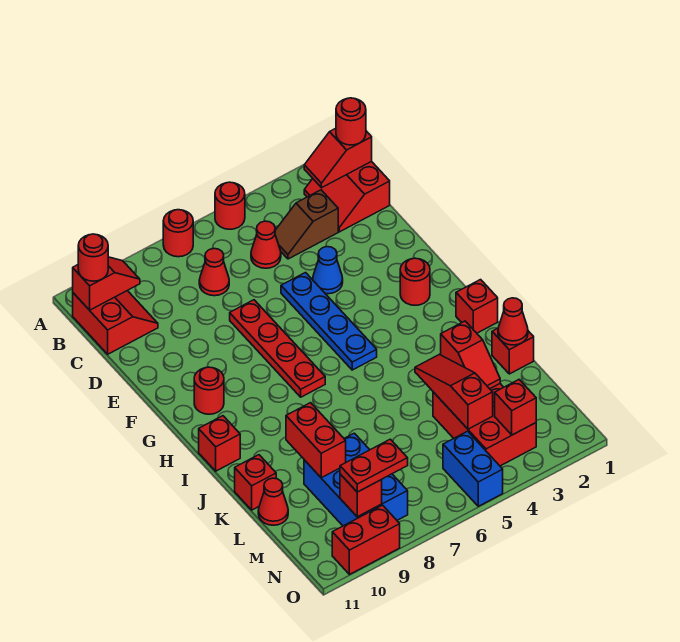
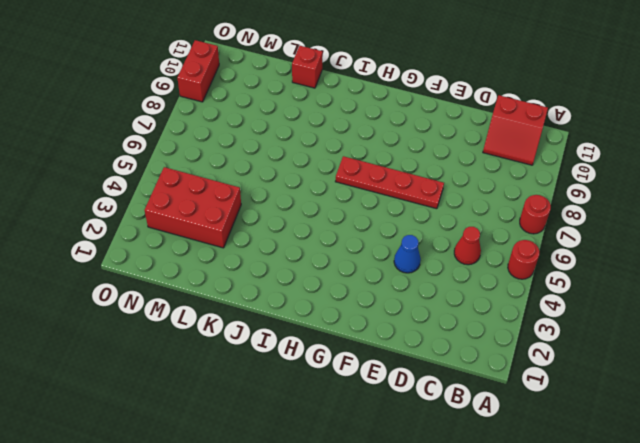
none -> red 2x2 slope [304,161,390,232]
none -> brown 1x2 slope [275,190,338,259]
none -> red 1x1 cone [199,248,229,296]
none -> blue 1x4 plate [281,273,377,370]

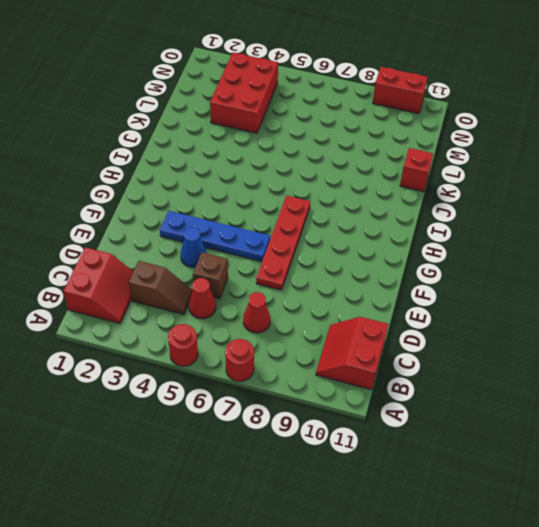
brown 1x1 brick [193,252,228,299] -> none
blue 1x4 plate [160,211,270,261] -> blue 1x4 plate turned to [281,273,377,370]
none -> red 1x1 round brick [400,258,430,305]
none -> red 1x1 round brick [194,367,224,414]
none -> red 1x1 brick [456,280,498,333]
none -> red 1x1 brick [199,416,240,471]

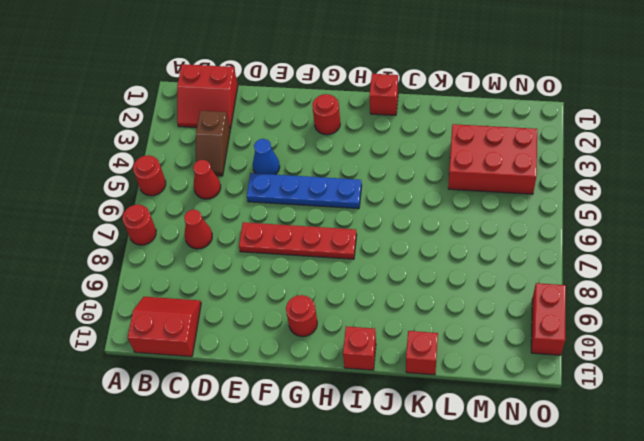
none -> red 1x1 brick [492,328,534,374]
none -> blue 2x3 brick [304,433,408,526]
none -> red 1x1 cone [258,478,288,525]
none -> blue 1x2 brick [443,431,503,506]

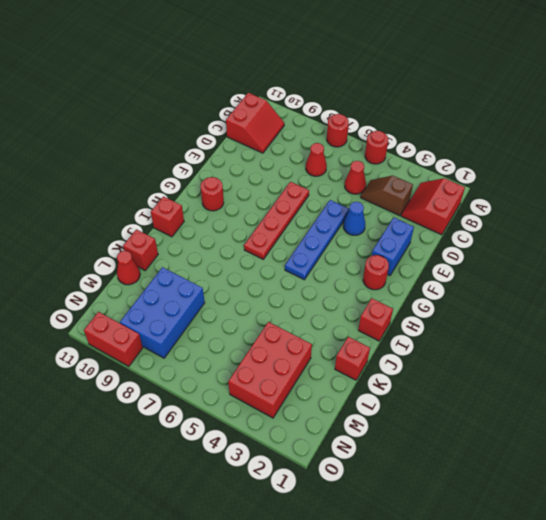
blue 1x2 brick [372,218,414,275] -> blue 1x2 brick moved to [443,431,503,506]
none -> red 1x2 slope [304,128,372,188]
none -> red 1x2 slope [73,257,140,310]
none -> red 1x1 cone [498,298,528,345]
none -> red 1x2 slope [441,321,500,389]

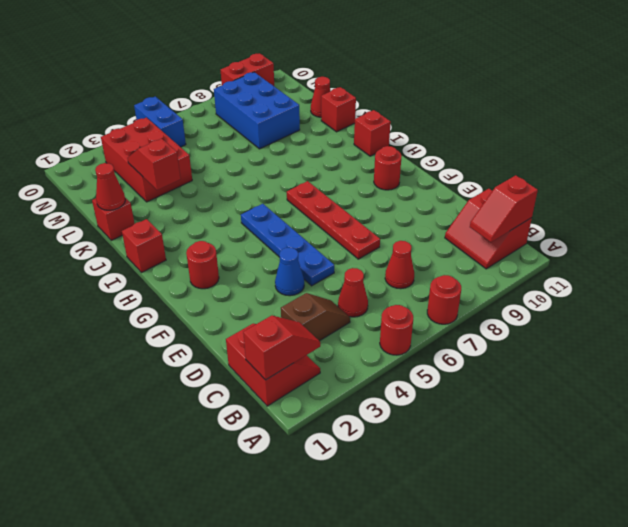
none -> red 1x3 slope [415,354,493,429]
none -> red 1x2 brick [286,403,346,478]
none -> red 1x1 brick [495,380,536,435]
none -> red 1x1 brick [340,474,382,517]

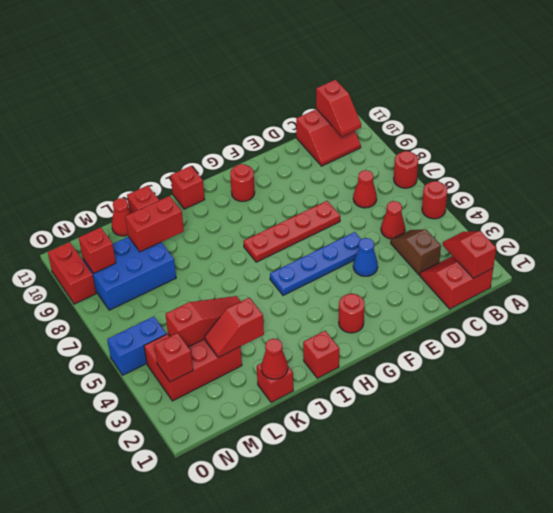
none -> red 1x1 round brick [336,98,366,145]
none -> red 1x1 round brick [78,234,108,281]
none -> red 1x2 plate [340,439,408,492]

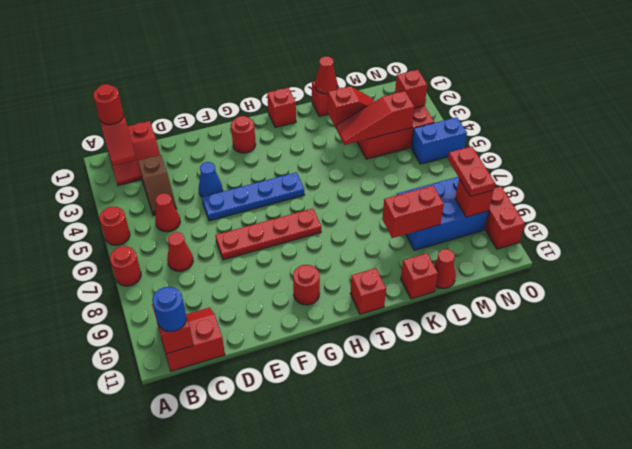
blue 1x1 round brick [152,287,187,332] -> red 1x1 round brick [78,234,108,281]

